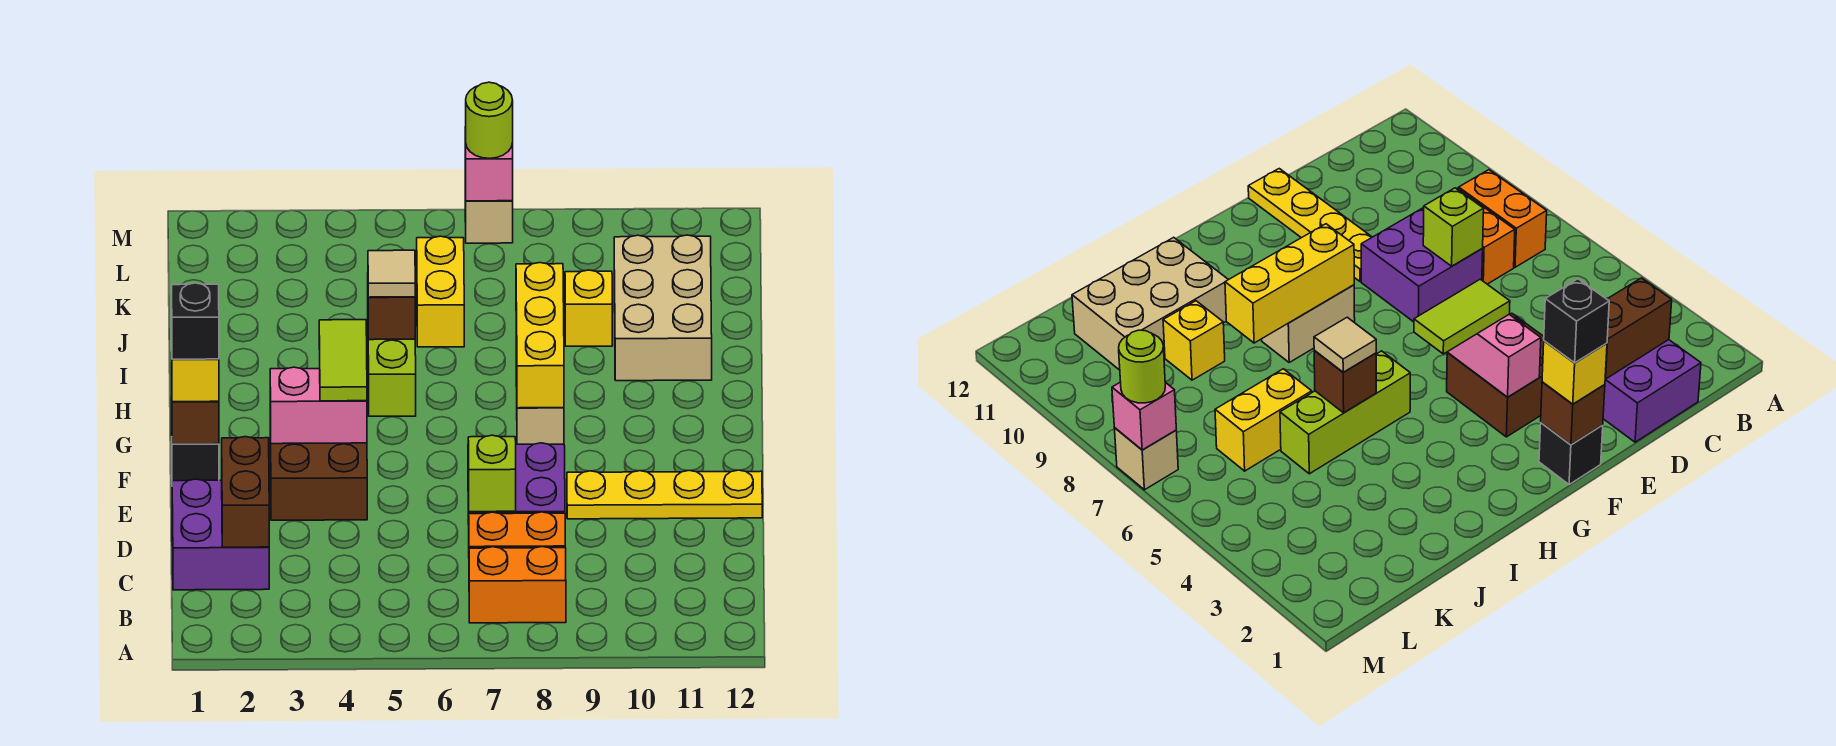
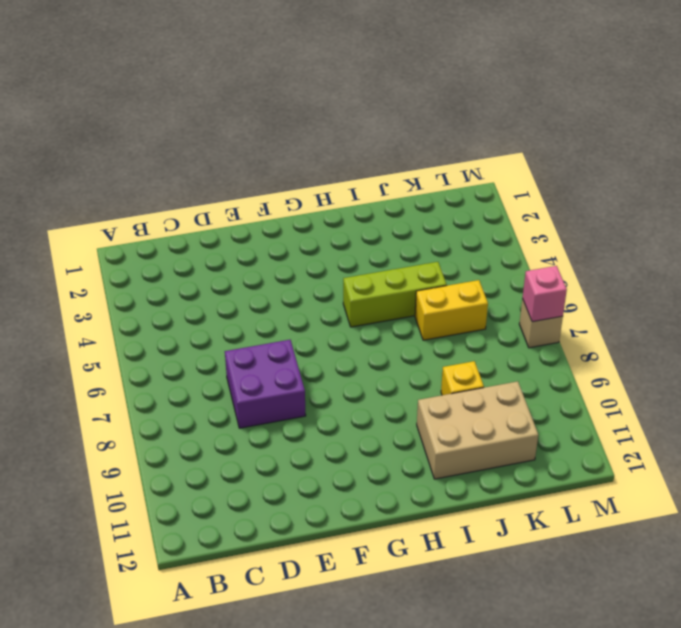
none -> orange 1x2 brick [469,546,566,623]
none -> purple 2x2 brick [172,479,269,590]
none -> orange 1x2 brick [469,512,565,548]

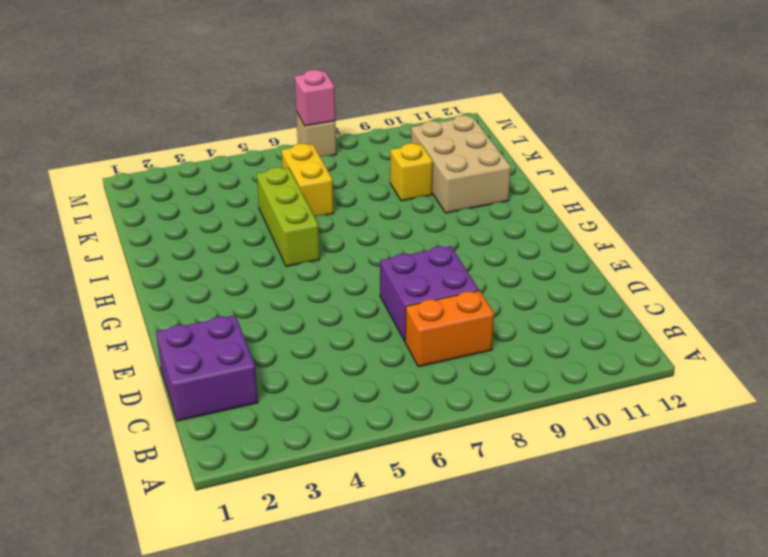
none -> orange 1x2 brick [469,546,566,623]
none -> brown 2x2 brick [270,430,367,520]
none -> yellow 1x4 plate [567,470,762,519]

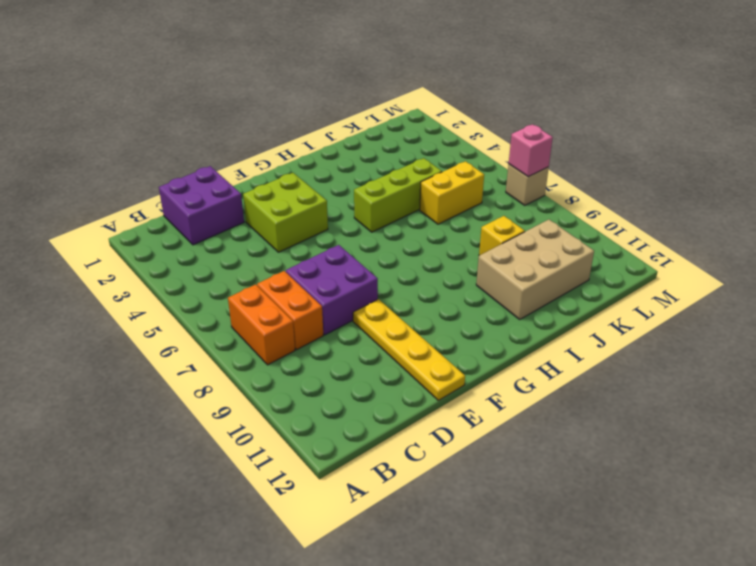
lime 2x2 brick [243,173,328,252] -> brown 2x2 brick [270,430,367,520]
none -> black 1x1 brick [172,444,219,481]
none -> tan 1x2 brick [516,345,564,444]
none -> brown 1x2 brick [222,437,269,547]

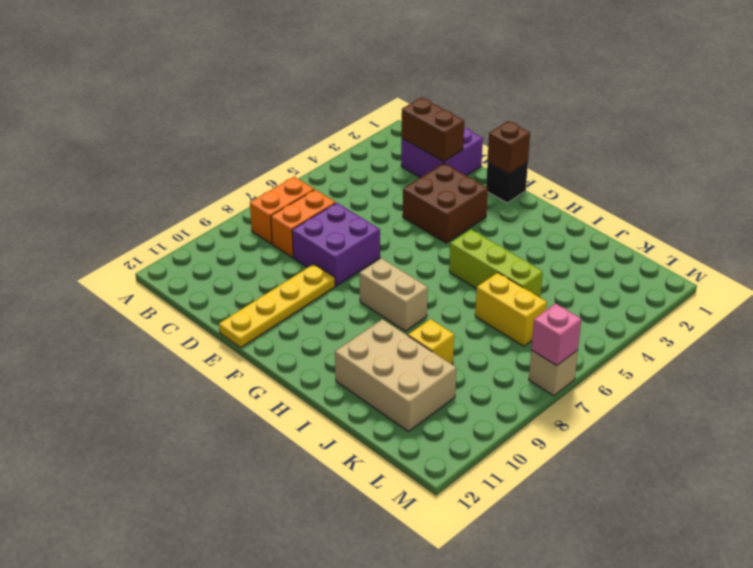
none -> lime 1x1 brick [468,435,516,512]
none -> pink 1x2 brick [270,367,367,444]
none -> yellow 1x3 brick [516,263,564,408]

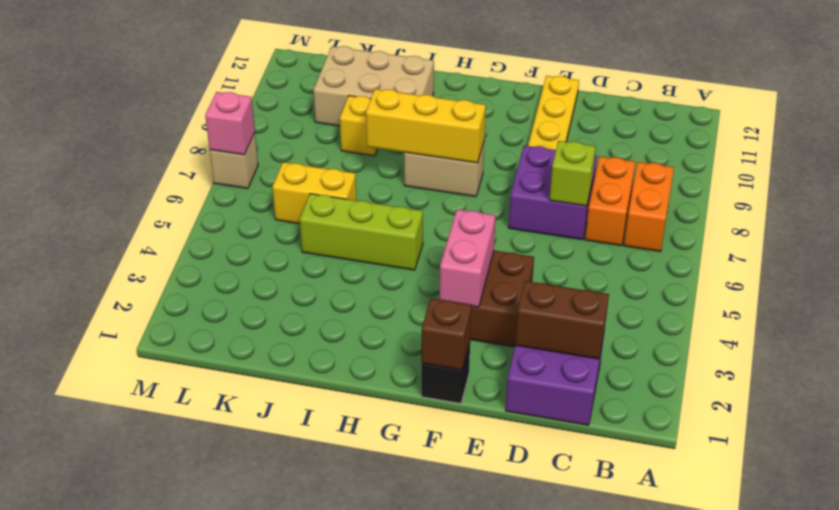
none -> brown 1x1 brick [368,297,415,340]
none -> yellow 1x1 brick [172,359,219,402]
none -> lime 1x2 tile [319,320,367,401]

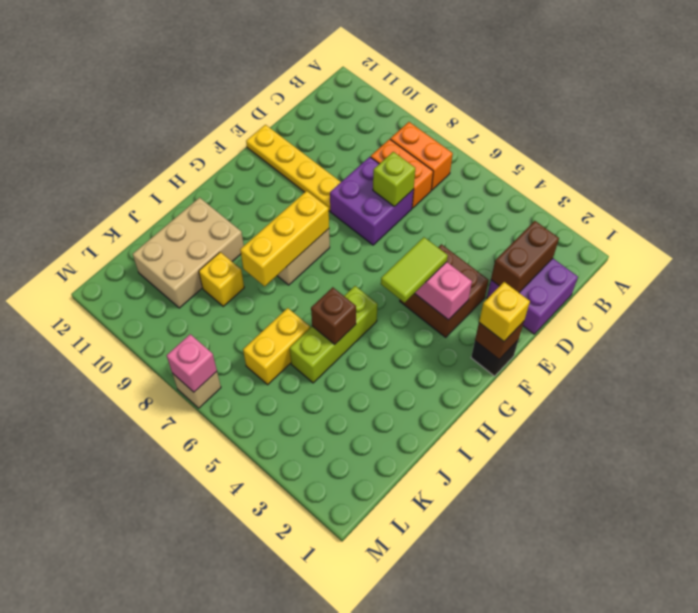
none -> tan 1x1 tile [368,250,415,297]
none -> lime 1x1 round brick [465,82,513,158]
none -> black 1x1 brick [172,283,219,359]

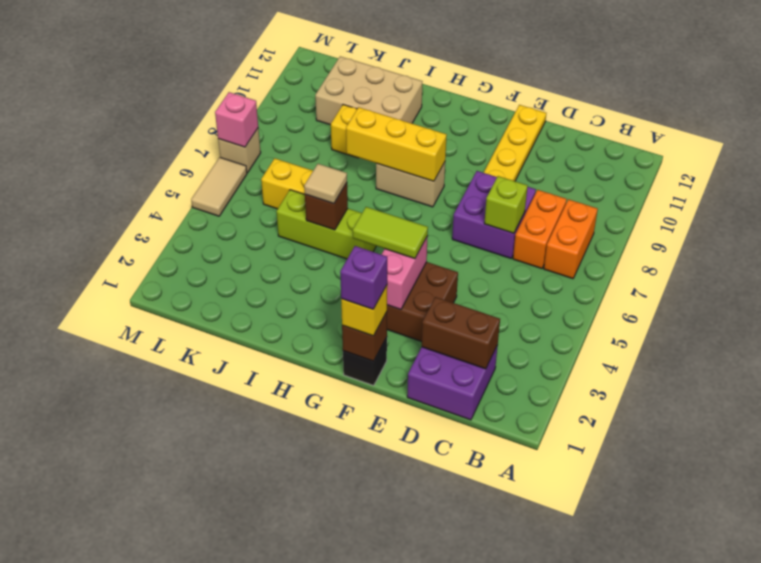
purple 1x1 brick [340,246,387,309] -> black 1x1 brick [172,283,219,359]
tan 1x2 tile [191,157,247,216] -> none
none -> lime 1x1 round brick [465,82,513,158]

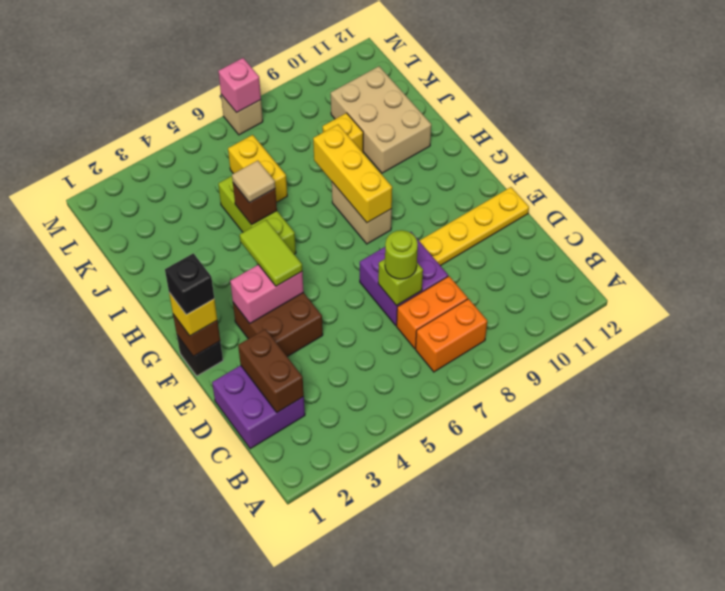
lime 1x1 round brick [385,230,418,279] -> lime 1x1 round brick moved to [465,82,513,158]

